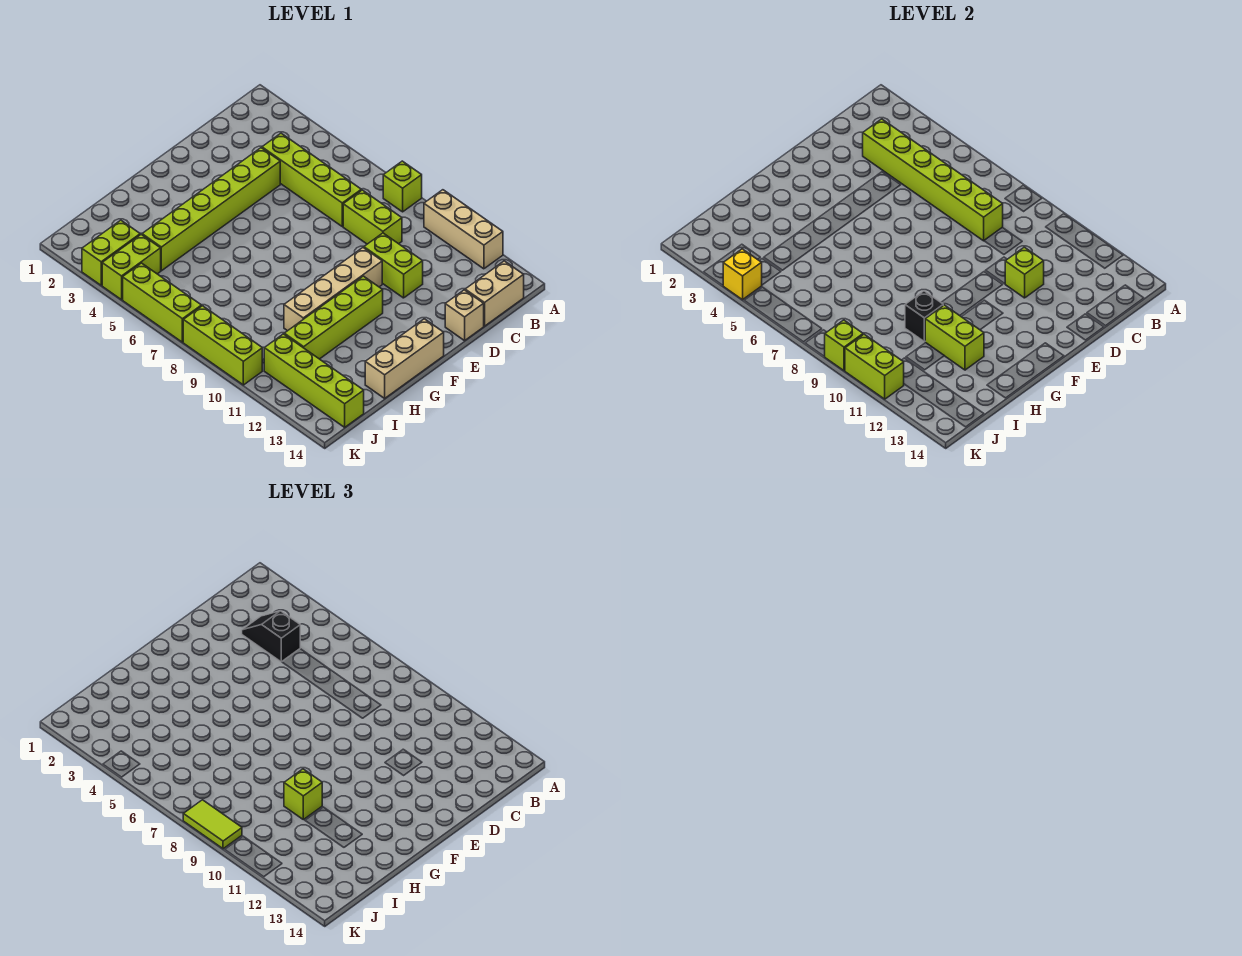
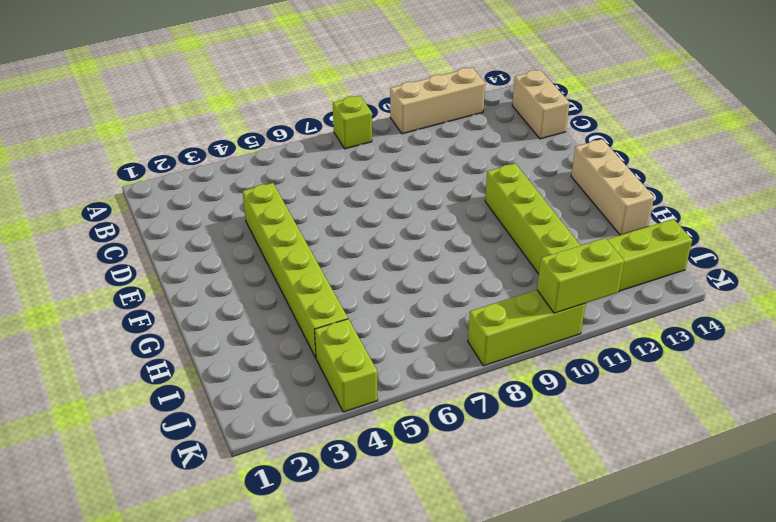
none -> lime 1x4 brick [262,133,361,226]
none -> lime 1x2 brick [343,190,402,244]
none -> lime 1x2 brick [364,233,423,298]

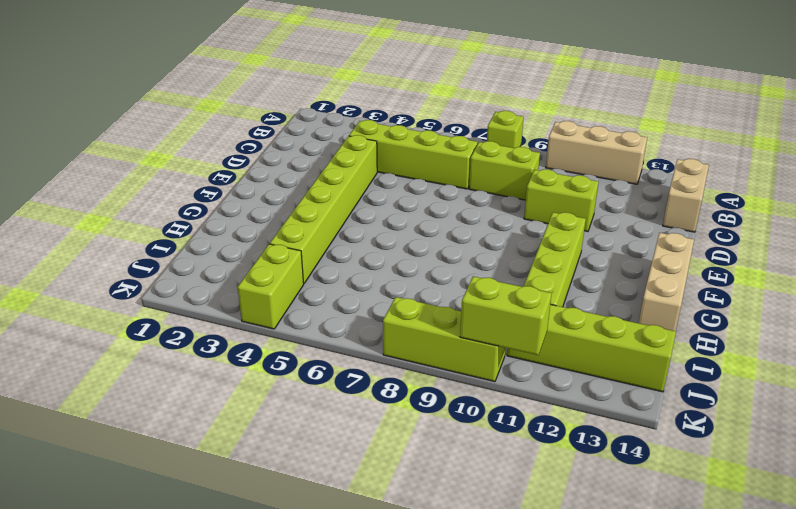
none -> tan 1x1 brick [445,290,484,341]
none -> tan 1x4 brick [284,248,382,331]
none -> lime 1x2 brick [82,220,140,285]

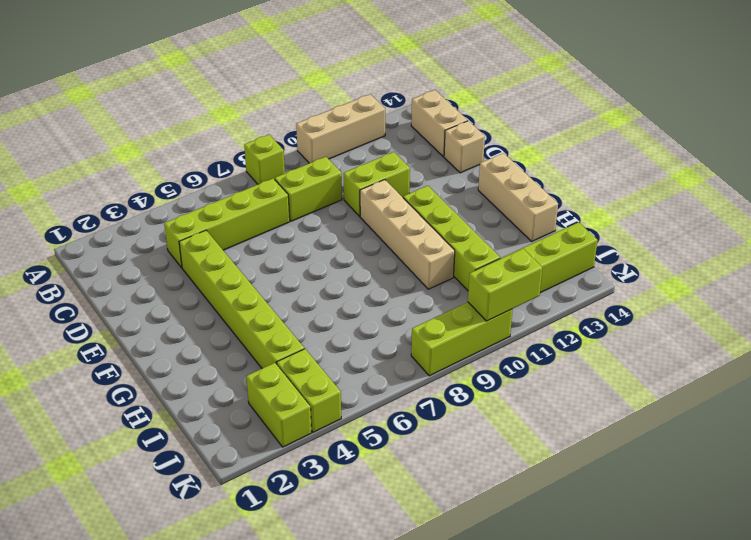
none -> lime 1x3 brick [123,263,202,342]
none -> lime 1x6 brick [863,119,1003,241]
none -> lime 1x1 brick [1005,247,1044,298]

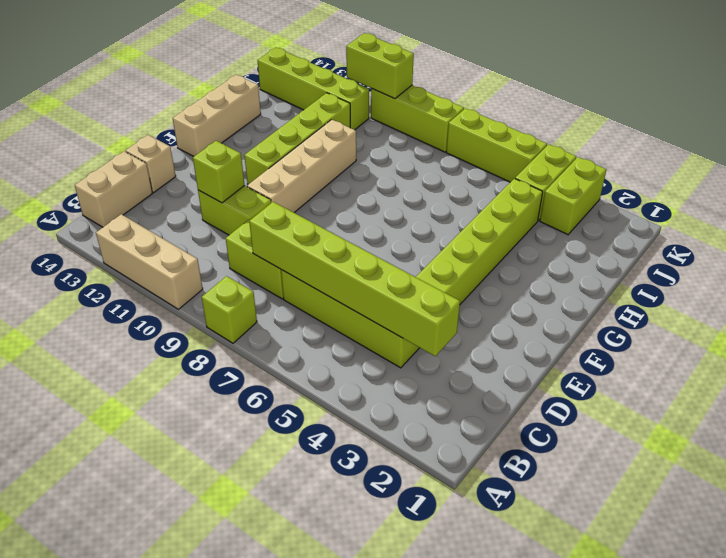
none -> black 1x1 brick [905,291,943,342]
none -> lime 1x2 brick [925,305,984,370]
none -> yellow 1x1 brick [723,249,762,300]

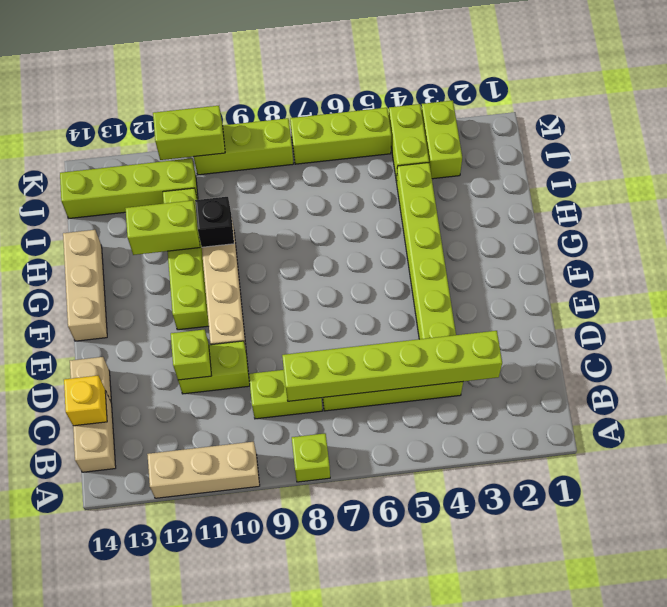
yellow 1x1 brick [64,376,107,426] -> yellow 1x1 brick moved to [723,249,762,300]
none -> lime 1x1 brick [825,320,863,371]
none -> black 1x2 slope [242,611,300,662]
none -> lime 1x1 brick [284,769,322,820]

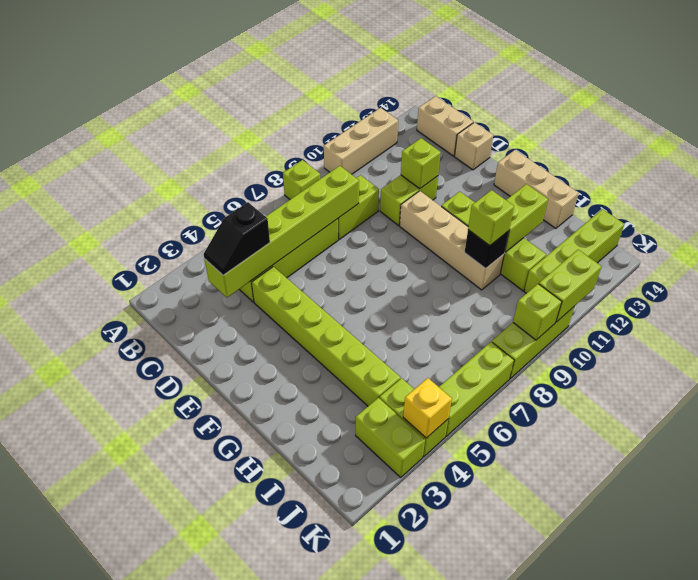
none -> lime 1x2 tile [183,800,242,849]

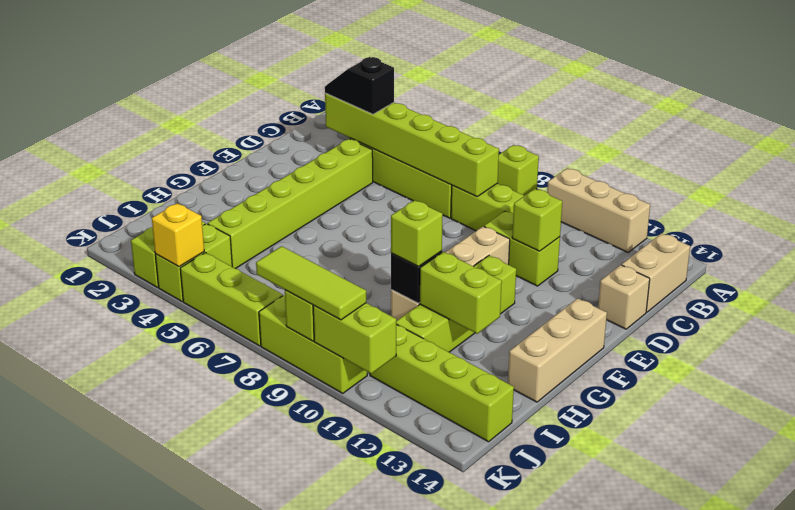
lime 1x3 tile [256,246,366,320] -> lime 1x2 tile [183,800,242,849]

